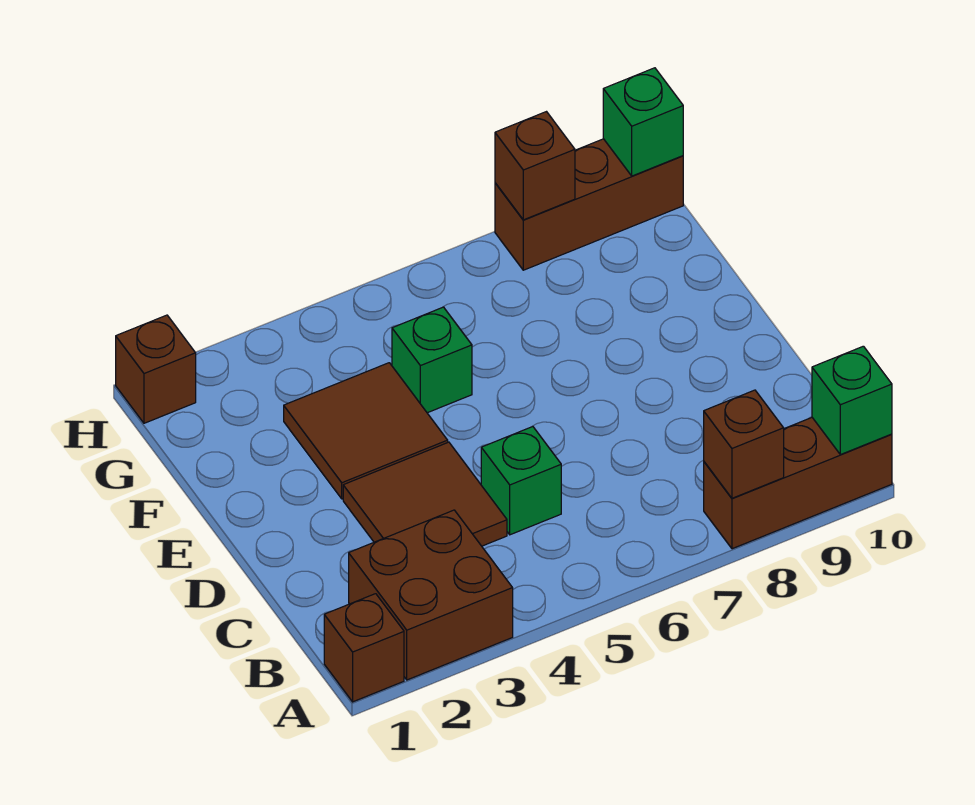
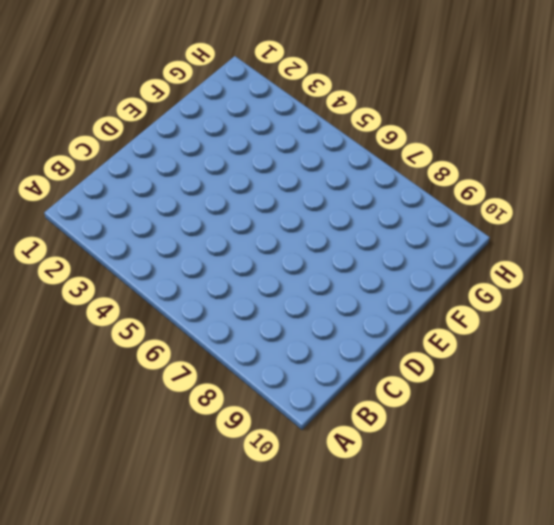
none -> brown 1x1 brick [324,594,404,702]
none -> brown 2x2 brick [349,510,513,680]
none -> brown 1x3 brick [704,418,892,549]

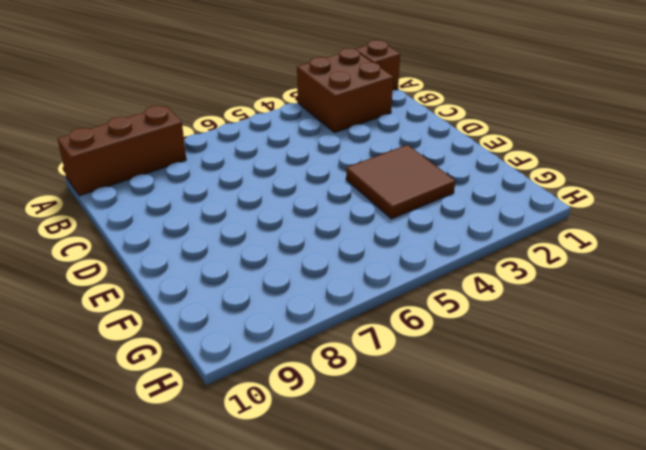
none -> brown 2x2 tile [343,442,507,546]
none -> green 1x1 brick [481,426,561,535]
none -> green 1x1 brick [392,307,472,413]

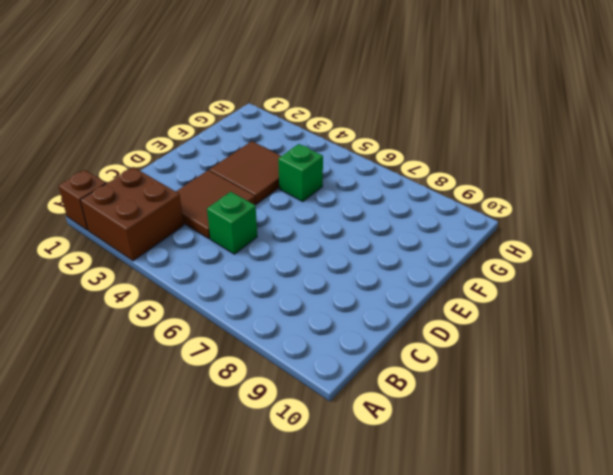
none -> brown 1x3 brick [704,418,892,549]
none -> brown 1x1 brick [116,315,196,423]
none -> brown 1x3 brick [495,139,683,270]

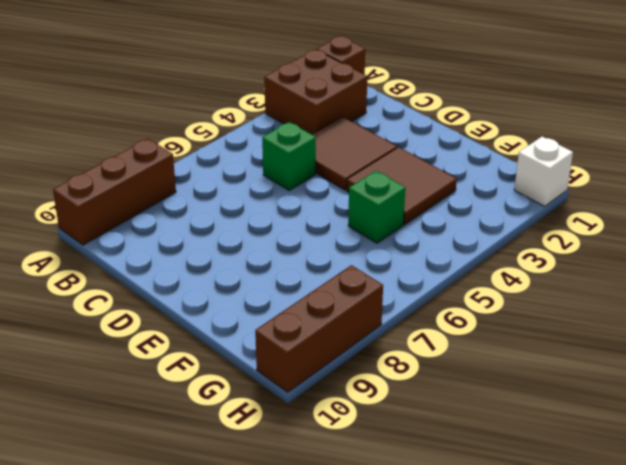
white 1x1 brick [514,137,573,206] -> brown 1x1 brick [116,315,196,423]
none -> brown 1x1 brick [704,390,784,498]
none -> green 1x1 brick [812,346,892,455]
none -> brown 1x1 brick [495,112,575,220]

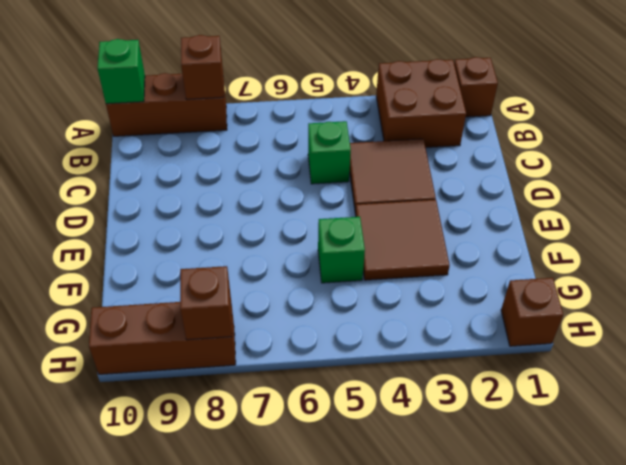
none -> green 1x1 brick [603,68,683,176]

